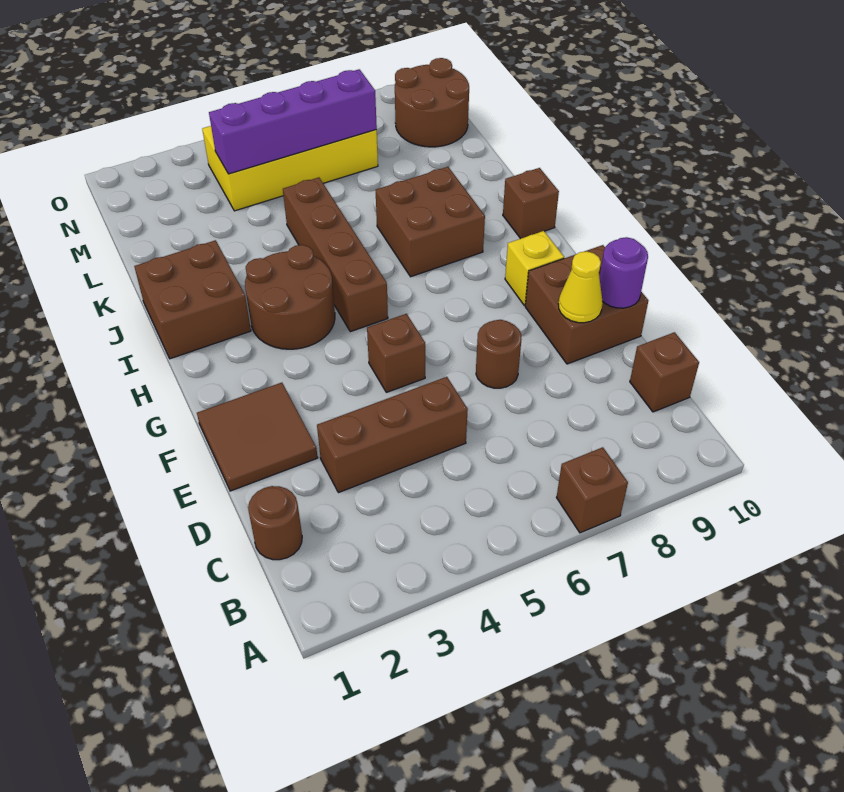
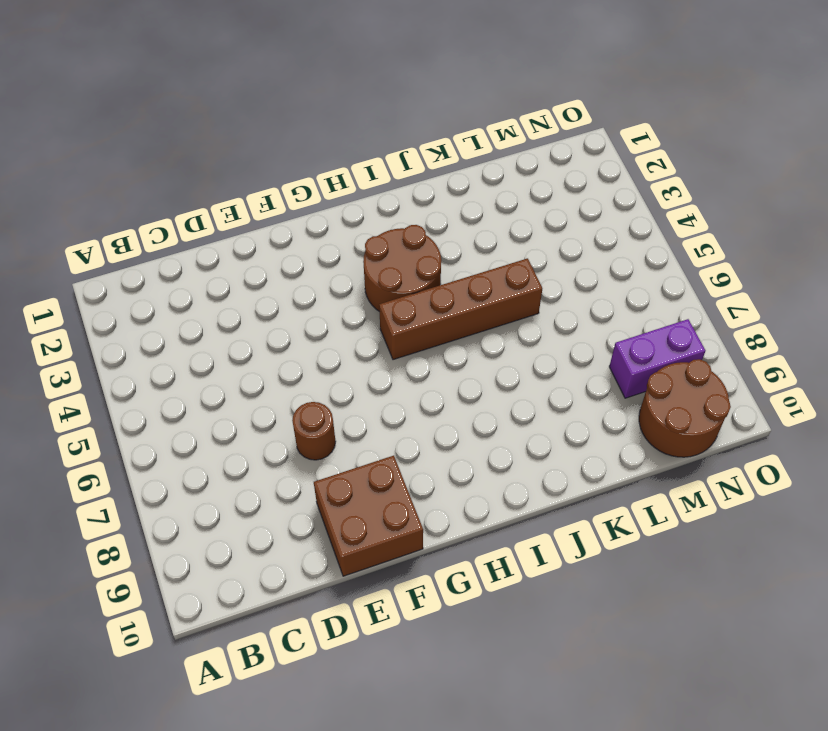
purple 1x2 brick [609,319,706,398] -> none
none -> brown 1x1 brick [557,447,628,533]
none -> brown 1x1 round brick [248,486,302,560]
none -> brown 1x1 brick [630,332,699,412]

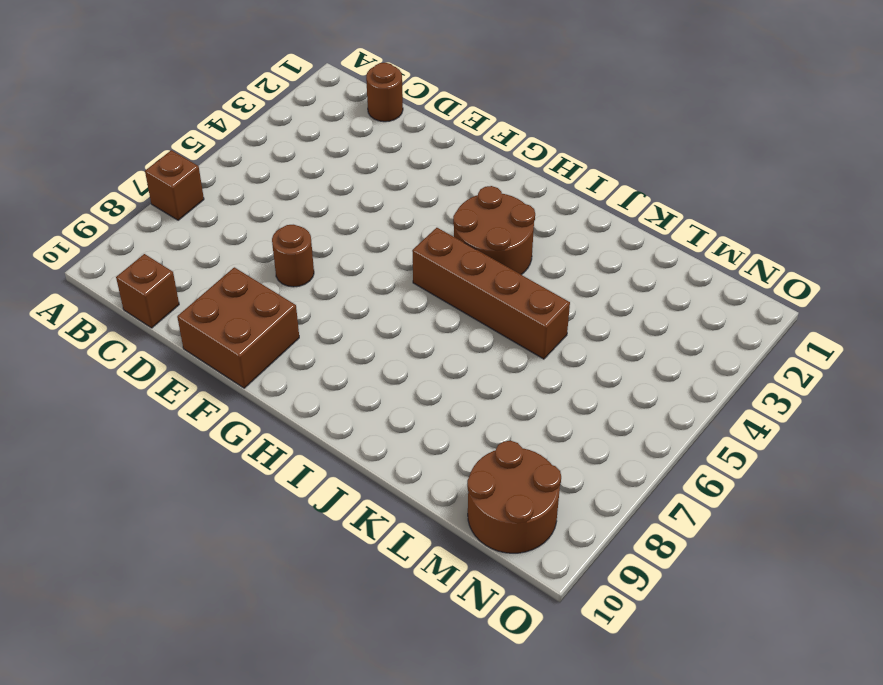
none -> brown 1x3 brick [317,377,468,493]
none -> brown 2x2 tile [197,383,318,491]
none -> brown 1x1 brick [367,314,425,392]

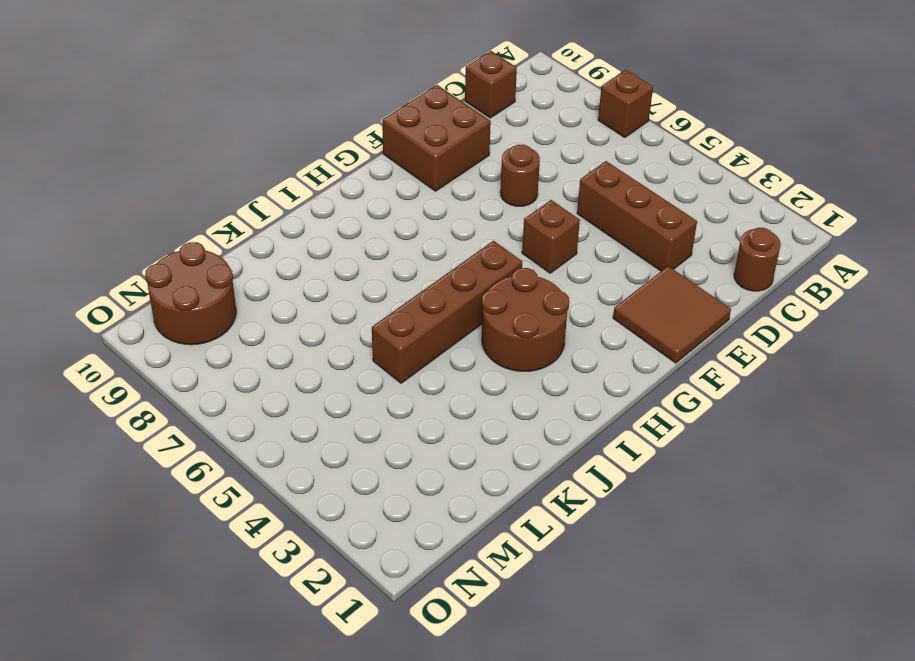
none -> yellow 1x1 brick [505,231,564,305]
none -> brown 2x2 brick [134,240,251,359]
none -> brown 2x2 brick [376,167,485,277]

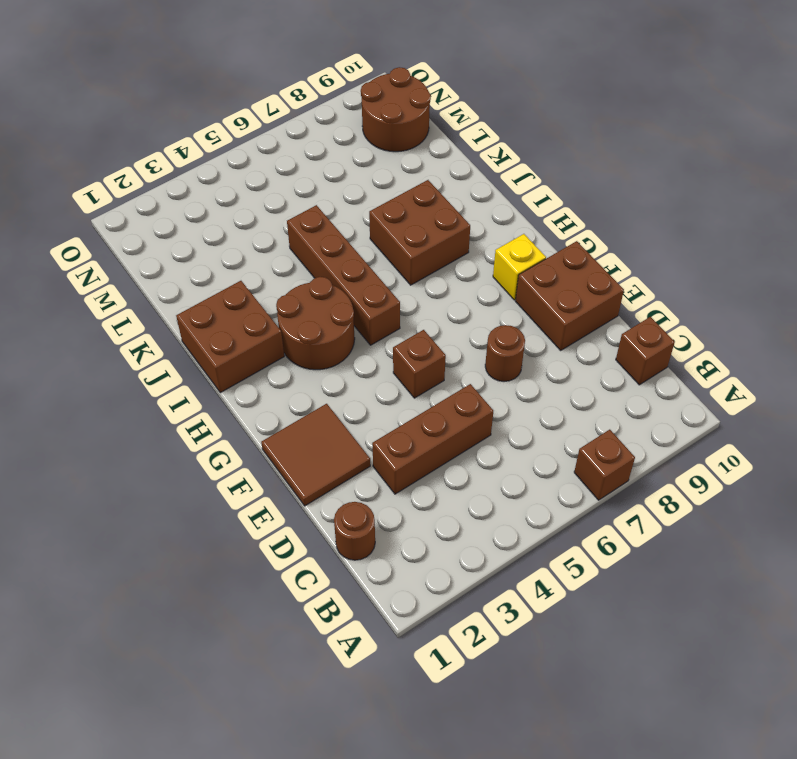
none -> brown 1x1 brick [503,168,559,239]
none -> yellow 2x4 brick [202,126,378,211]
none -> yellow 1x1 cone [558,251,603,323]

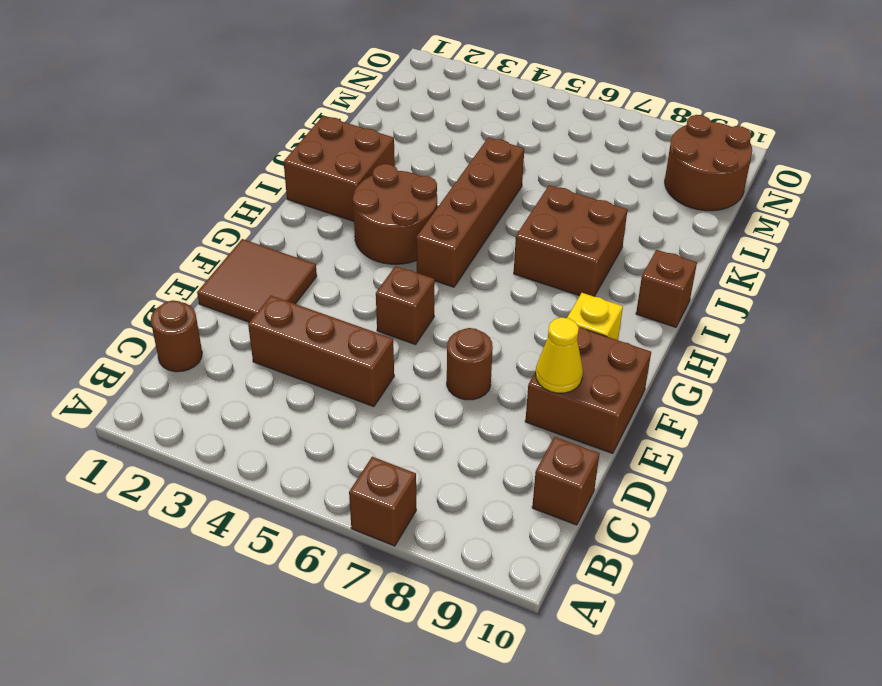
none -> yellow 2x4 brick [202,126,378,211]
none -> purple 1x1 round brick [599,237,648,308]
none -> purple 1x4 brick [209,69,377,174]

